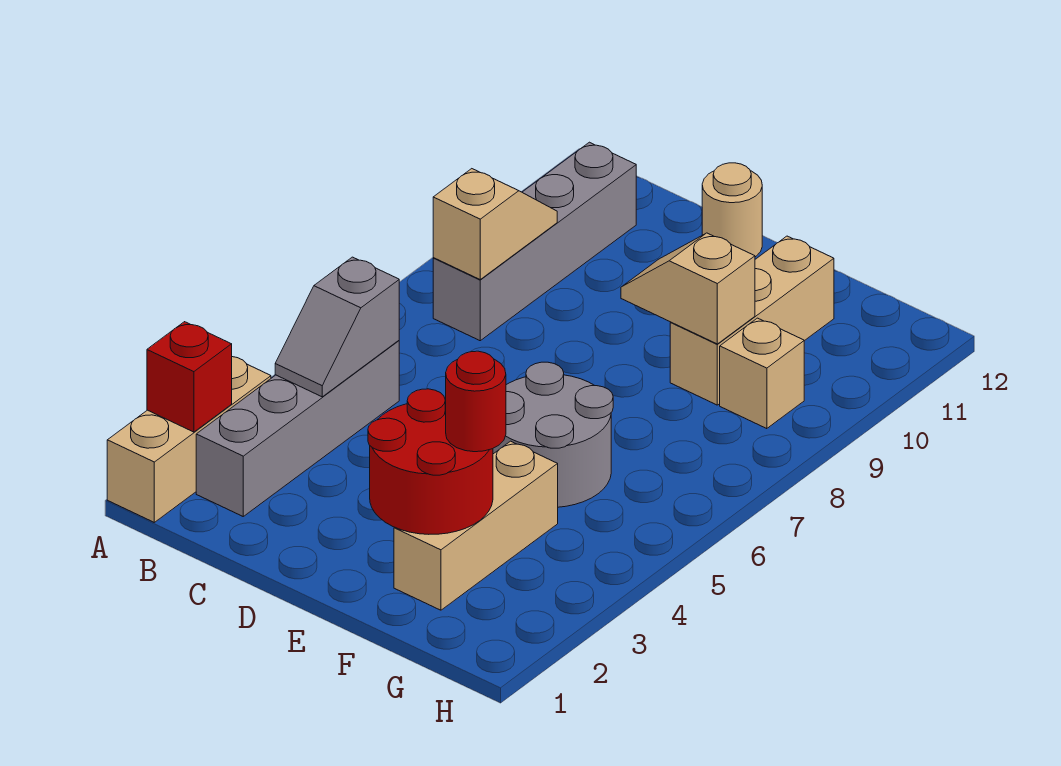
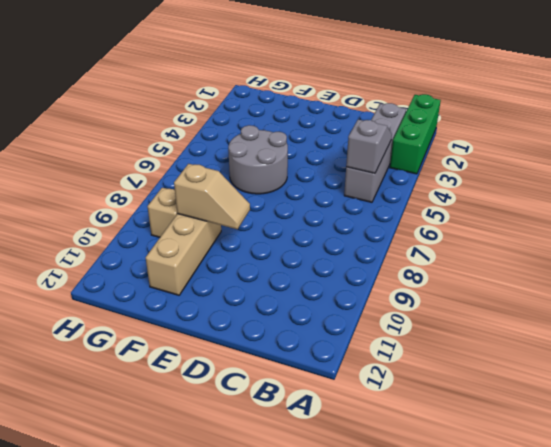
green 1x3 brick [390,94,441,174] -> tan 1x3 brick [107,357,271,522]
none -> grey 1x4 brick [433,142,636,341]
none -> tan 1x1 round brick [702,163,762,257]
none -> tan 1x3 brick [394,441,558,610]

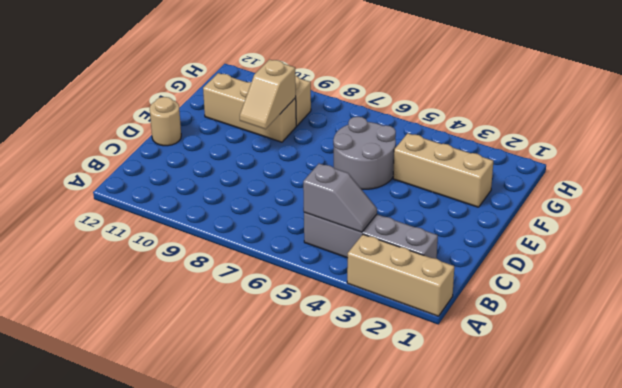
none -> grey 1x4 brick [433,142,636,341]
none -> red 1x1 brick [147,322,232,432]
none -> tan 1x2 slope [433,169,557,279]

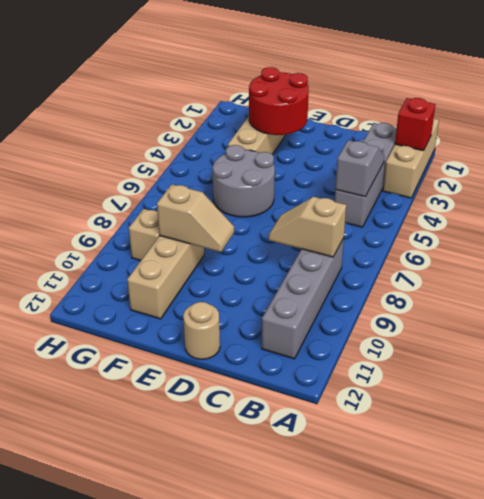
tan 1x2 slope [269,197,346,257] -> tan 1x2 slope turned to [433,169,557,279]
none -> red 1x1 round brick [446,351,506,452]

